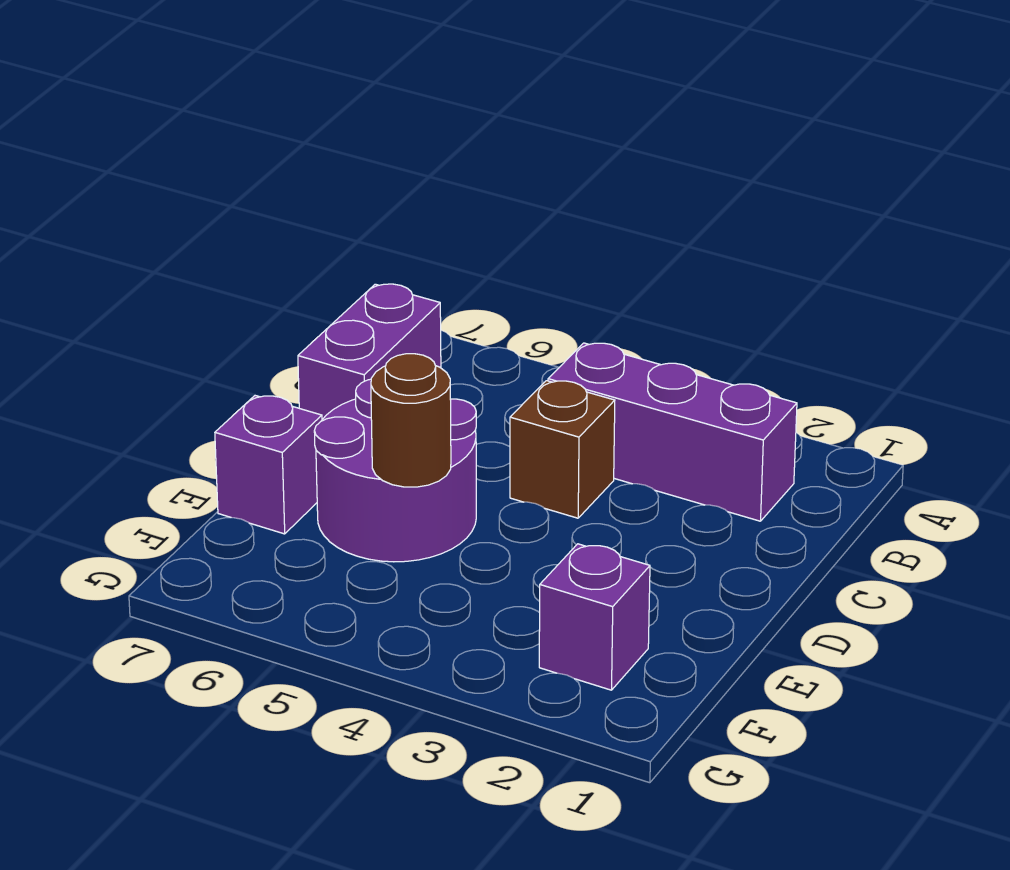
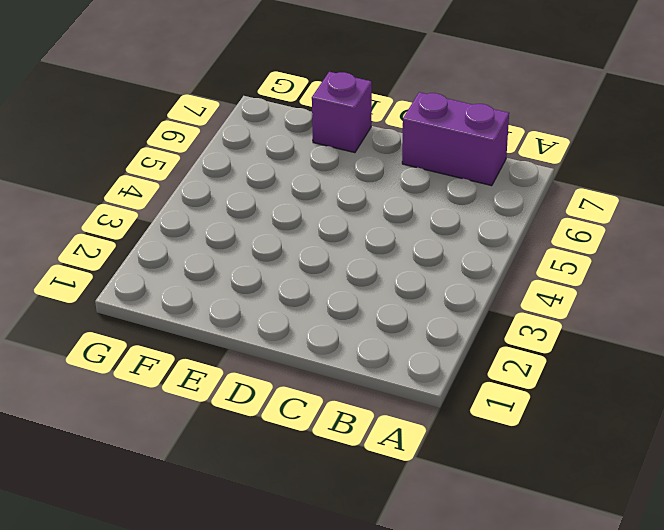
none -> purple 1x3 brick [548,343,797,521]
none -> brown 1x1 brick [510,381,615,518]

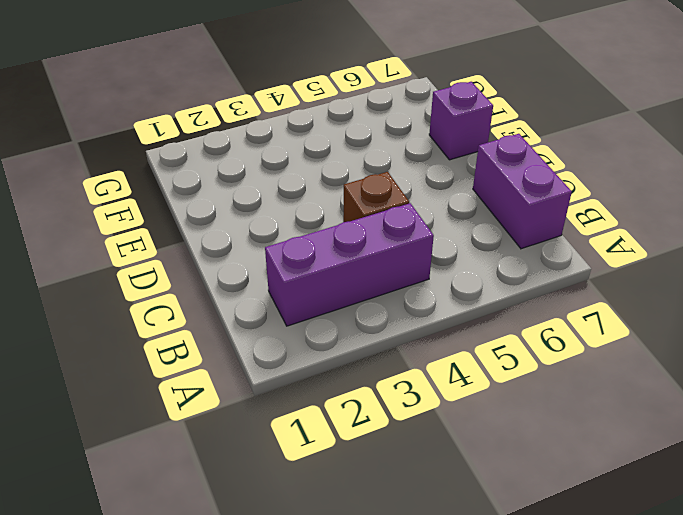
none -> purple 2x2 round brick [314,379,476,562]
none -> purple 1x1 brick [539,544,650,690]

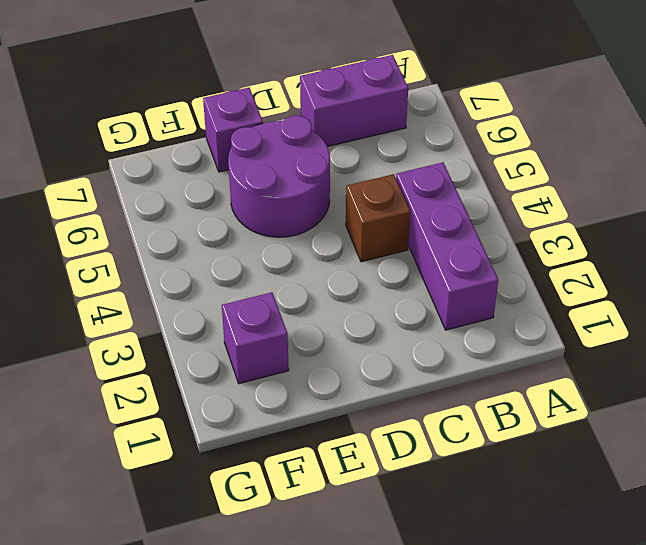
none -> brown 1x1 round brick [371,354,451,487]

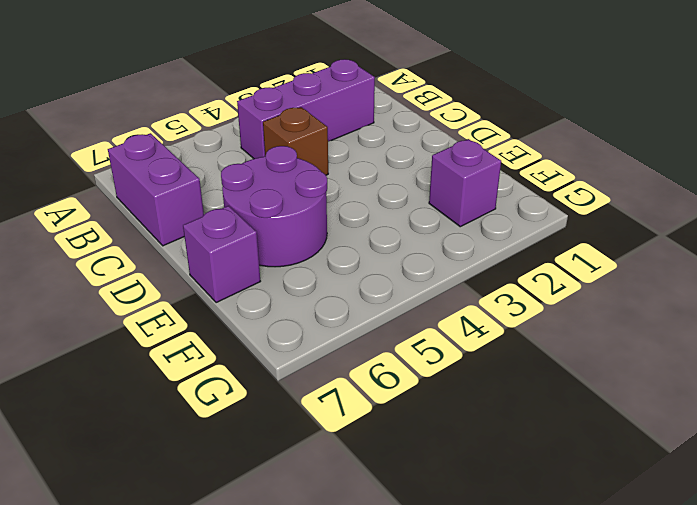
none -> brown 1x1 round brick [371,354,451,487]

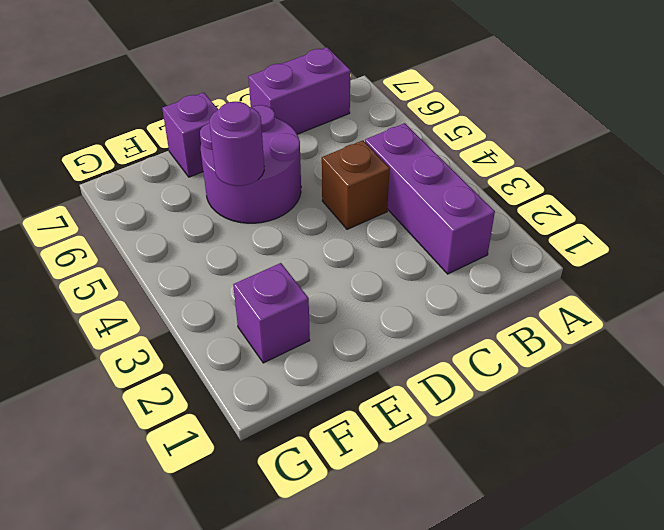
purple 1x1 round brick [210,102,264,186] -> brown 1x1 round brick [371,354,451,487]

